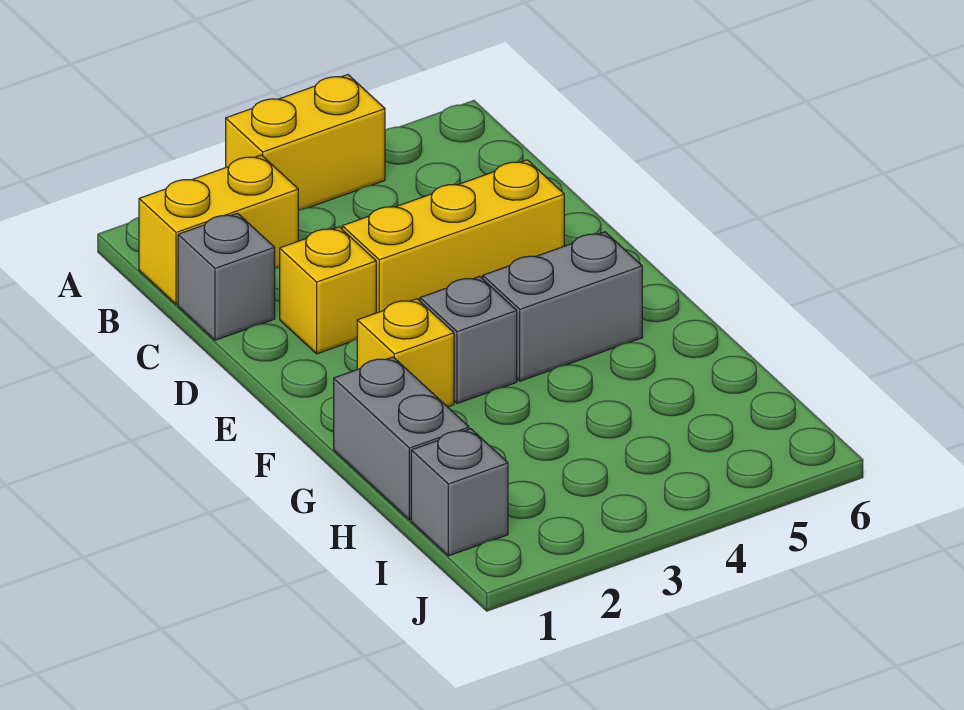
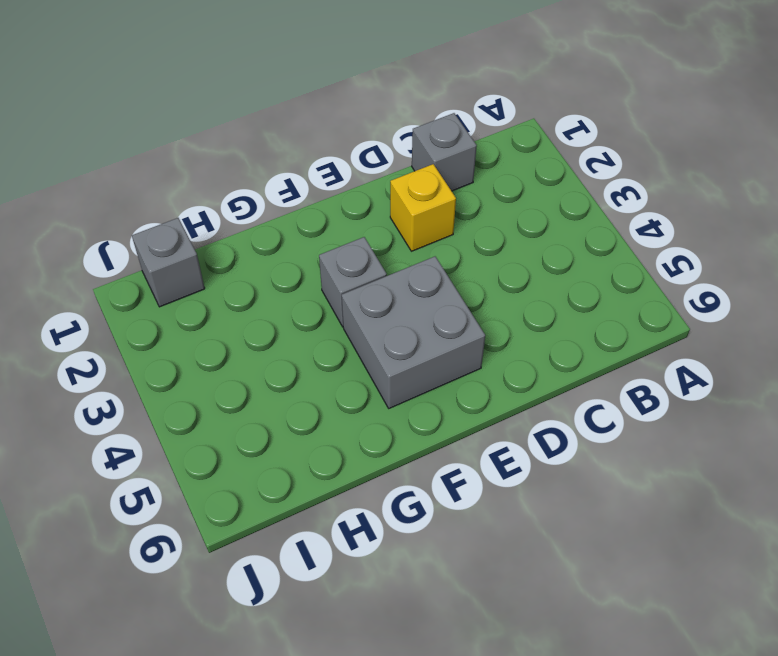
grey 2x2 brick [342,257,485,408] -> grey 1x2 brick [483,232,642,381]
none -> yellow 1x2 brick [226,75,385,211]
none -> yellow 1x2 brick [139,155,298,304]

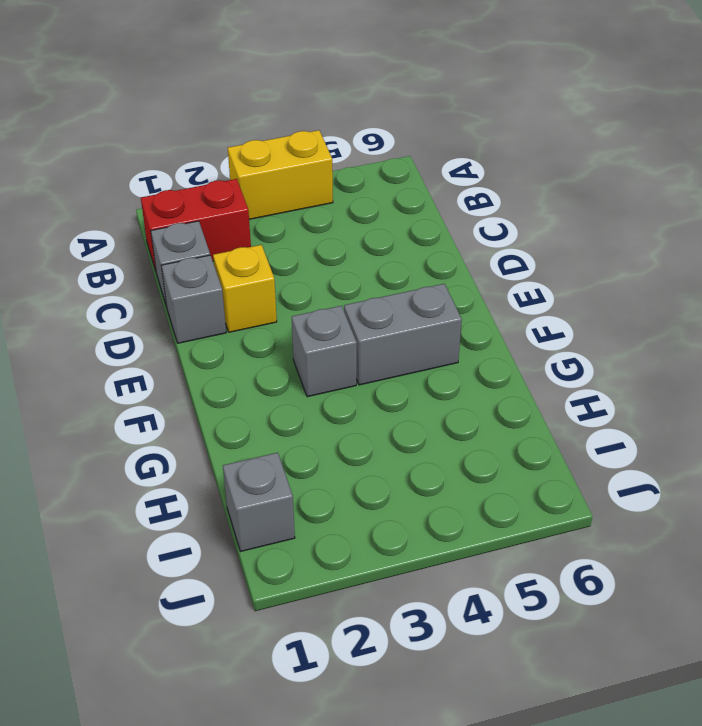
red 1x2 brick [141,179,251,271] -> yellow 1x2 brick [139,155,298,304]
grey 1x1 brick [161,255,226,343] -> none
none -> yellow 1x3 brick [342,160,564,313]
none -> yellow 1x1 brick [357,299,454,407]

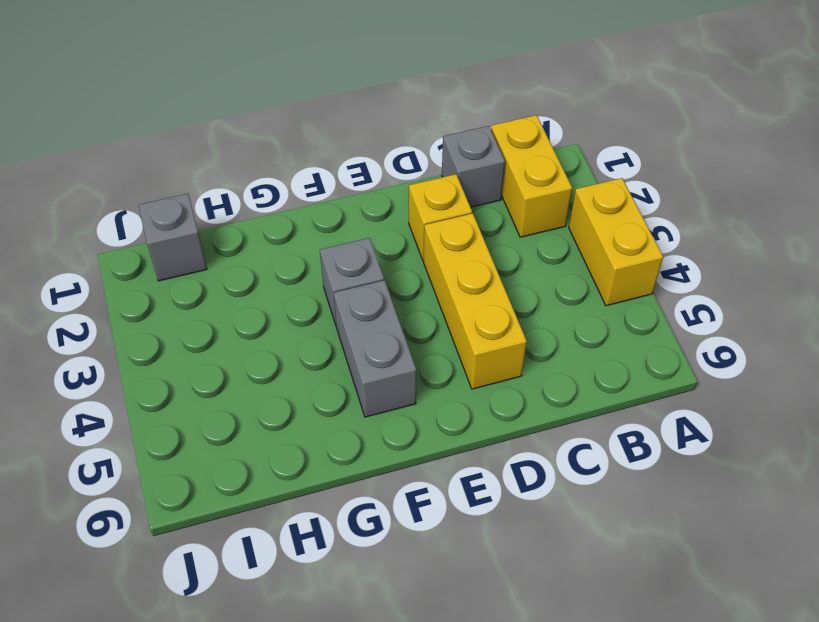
none -> yellow 1x1 brick [357,299,454,407]
none -> grey 1x2 brick [334,357,469,520]

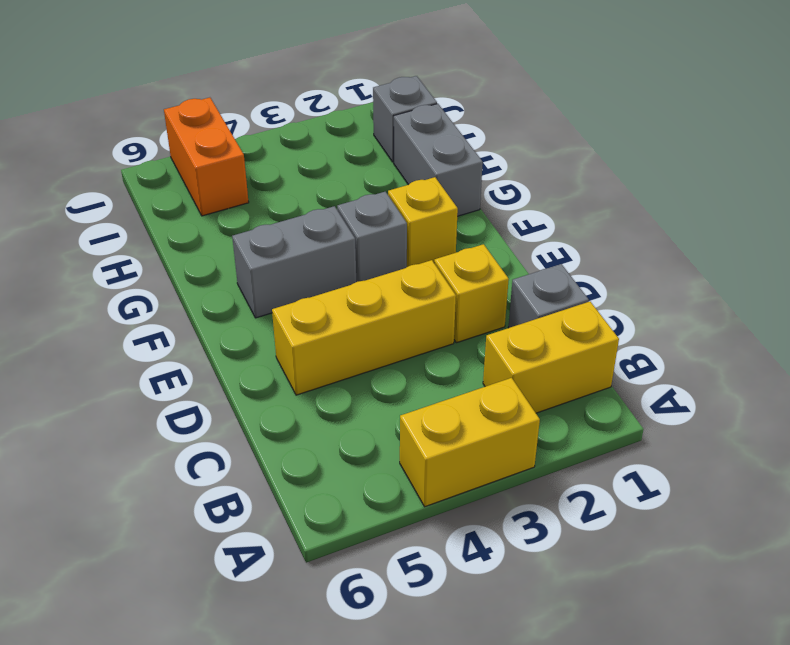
orange 1x2 brick [164,98,249,216] -> none

